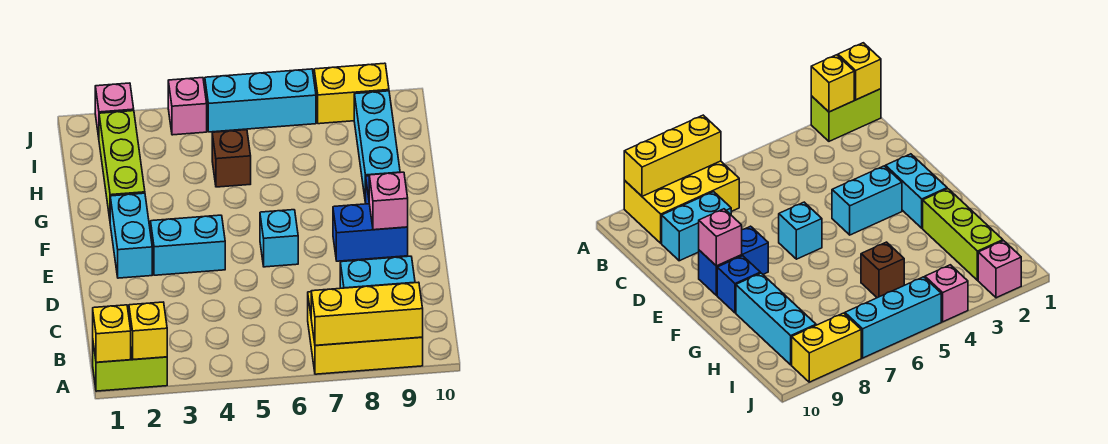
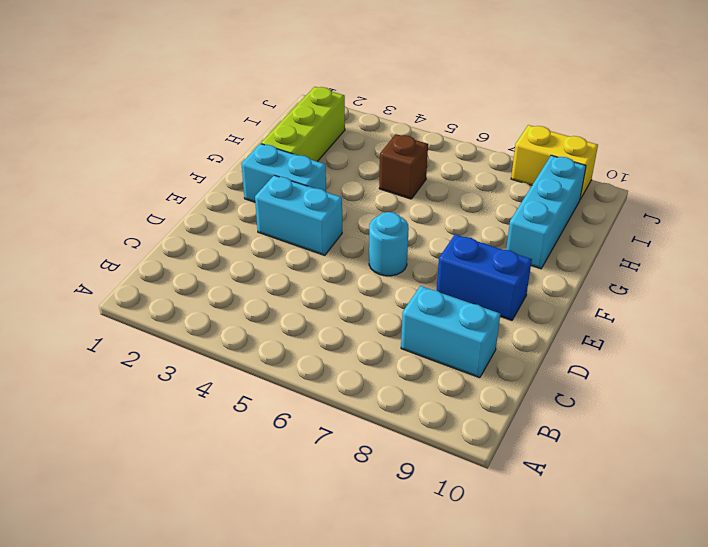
cyan 1x1 round brick [369,212,409,276] -> cyan 1x1 brick [260,210,298,267]
cyan 1x2 brick [241,144,326,202] -> cyan 1x2 brick turned to [110,193,152,278]
none -> lime 1x2 brick [93,344,167,391]
none -> yellow 2x3 brick [308,292,423,374]
none -> blue 1x1 brick [717,256,760,313]

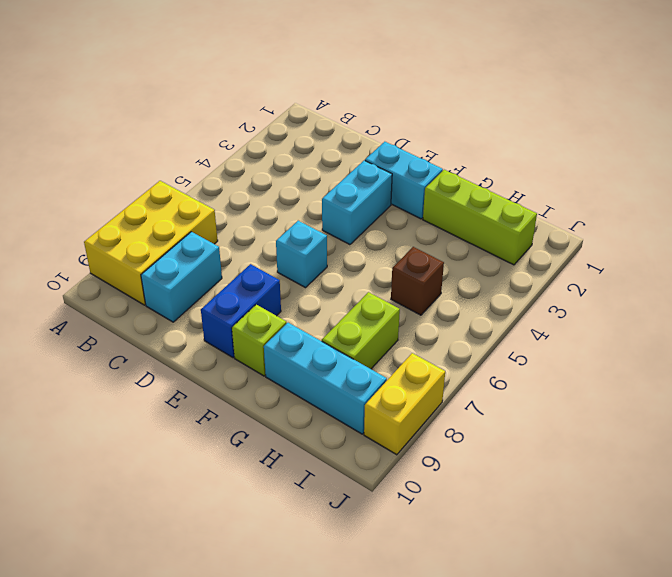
lime 1x1 brick [232,305,287,376] -> blue 1x1 brick [717,256,760,313]
lime 1x2 brick [322,292,400,369] -> lime 1x2 brick moved to [93,344,167,391]
none -> pink 1x1 brick [95,83,134,137]
none -> pink 1x1 brick [168,78,207,135]
none -> cyan 1x3 brick [205,69,316,132]

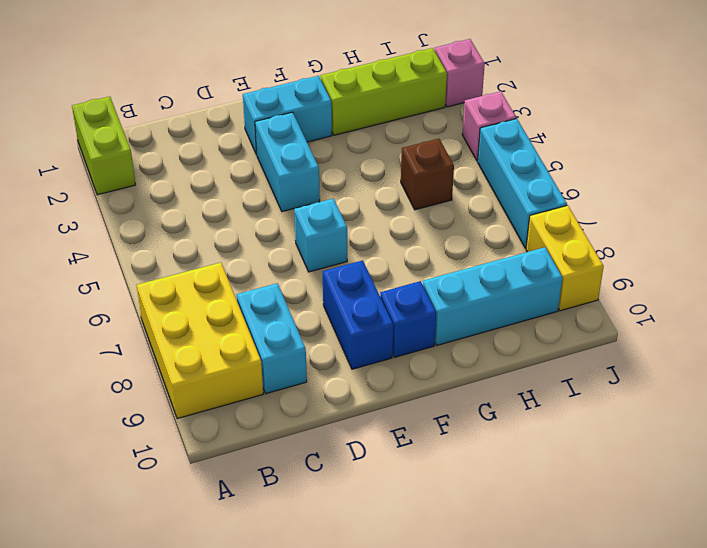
none -> yellow 1x1 brick [93,305,131,362]
none -> yellow 1x1 brick [129,302,167,360]
none -> yellow 1x3 brick [311,282,423,345]

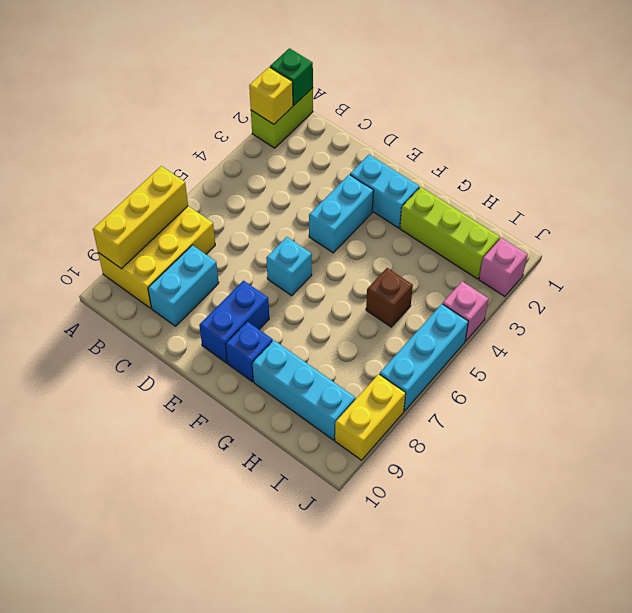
green 1x1 brick [270,48,313,105] -> yellow 1x1 brick [93,305,131,362]
none -> pink 1x1 brick [369,172,408,230]

